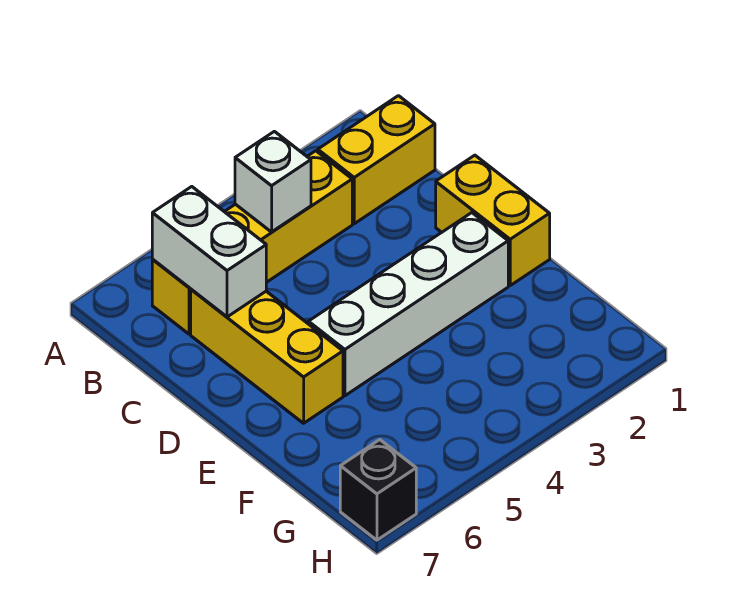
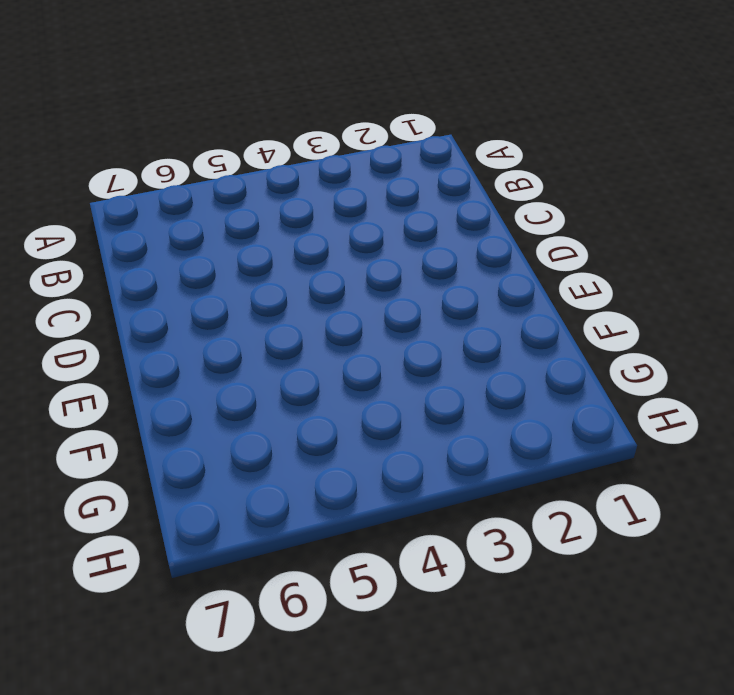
none -> yellow 1x2 brick [318,96,435,224]
none -> yellow 1x4 brick [152,151,352,334]

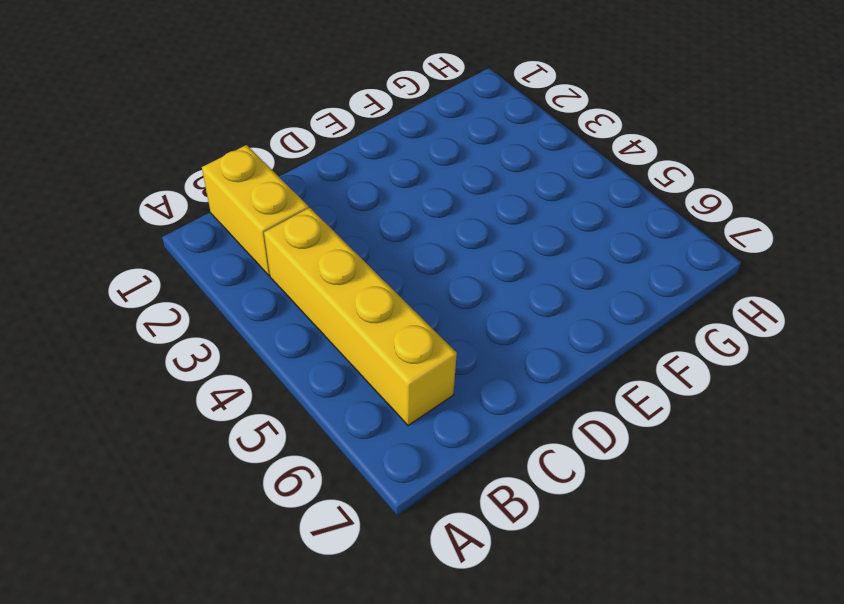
none -> yellow 1x3 brick [191,289,343,423]
none -> yellow 1x2 brick [436,155,550,285]

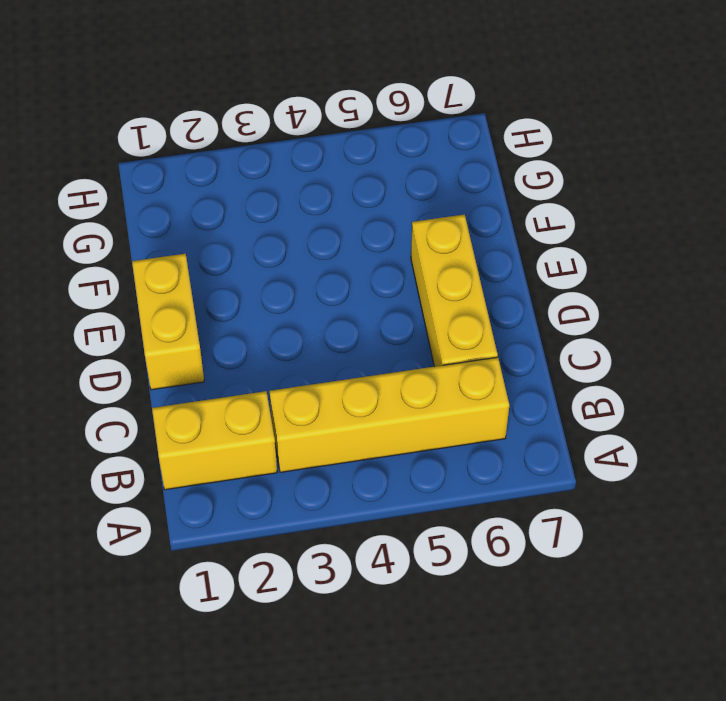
none -> white 1x4 brick [308,213,508,396]
none -> black 1x1 brick [340,440,416,540]

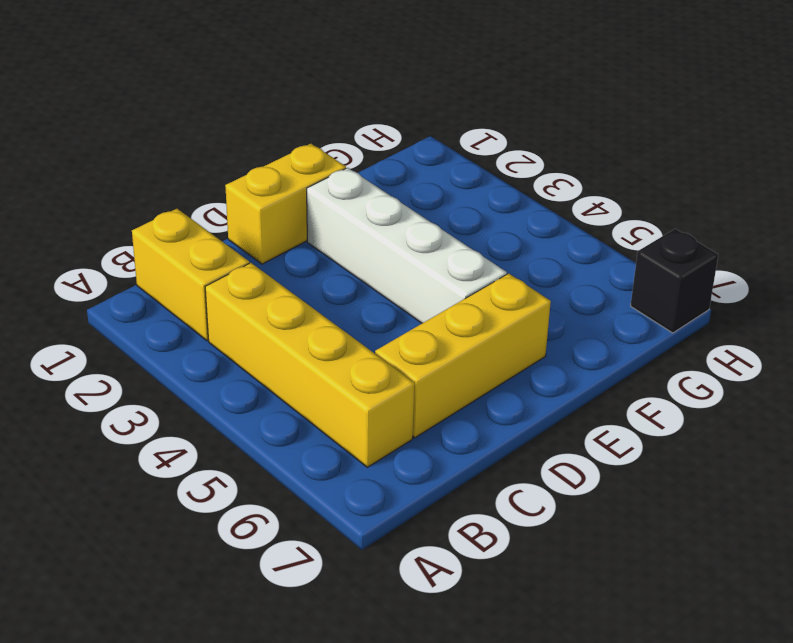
none -> white 1x1 brick [235,131,311,232]
none -> white 1x2 brick [152,187,266,317]

